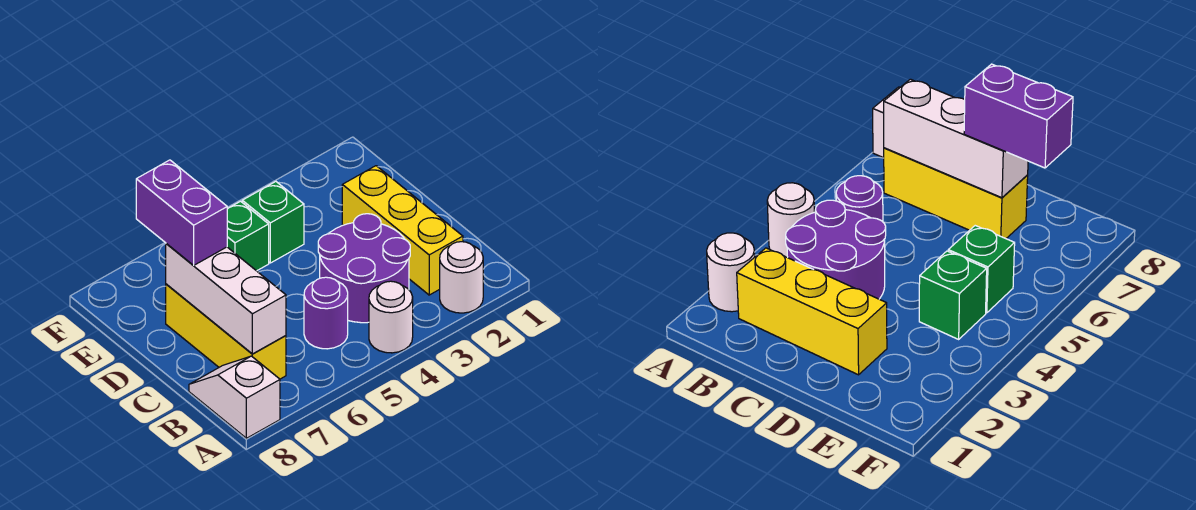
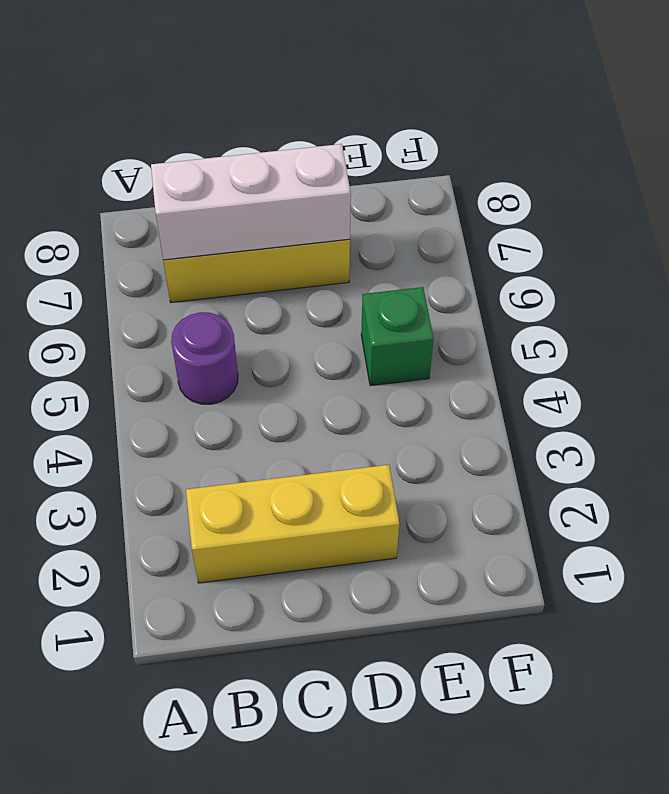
none -> white 1x1 round brick [440,242,483,313]
none -> white 1x1 round brick [369,281,413,353]

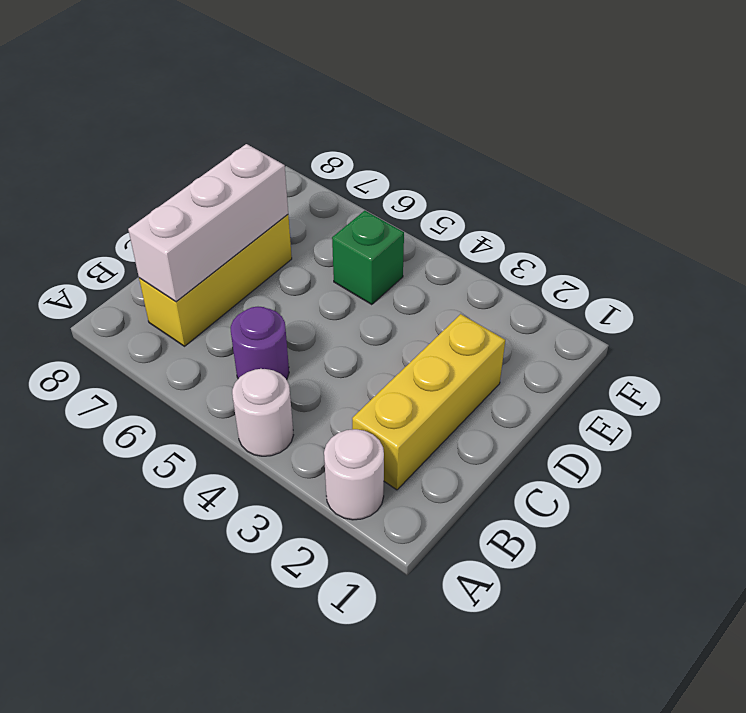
none -> white 1x2 slope [189,356,280,438]
none -> purple 2x2 round brick [318,214,410,323]

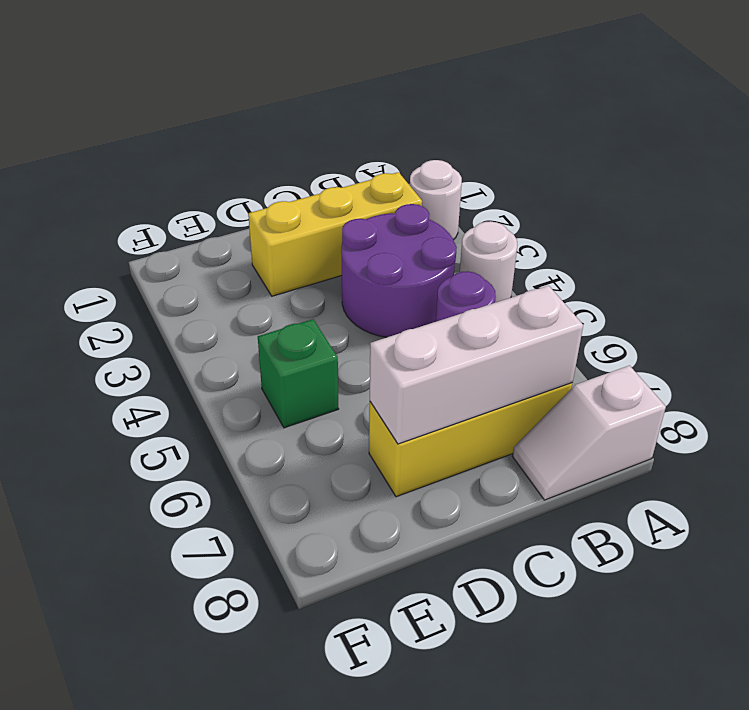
none -> green 1x1 brick [242,182,304,263]
none -> purple 1x2 brick [136,160,227,266]

